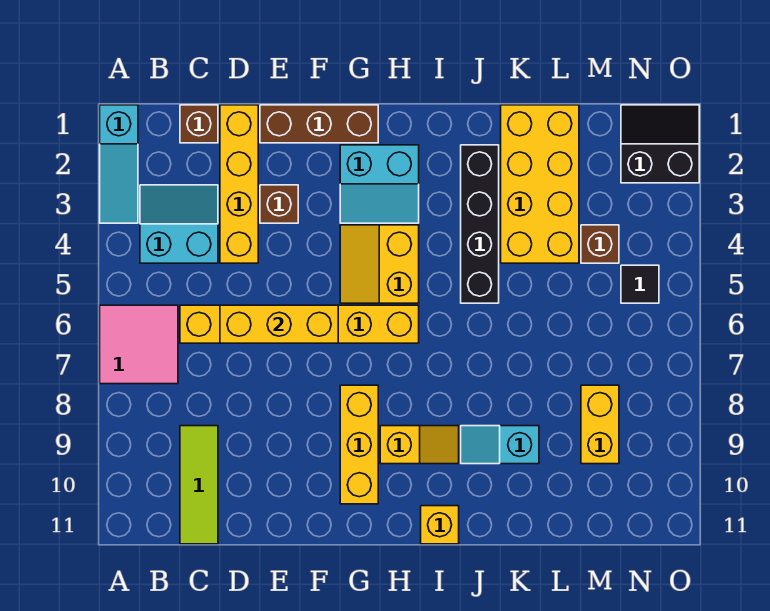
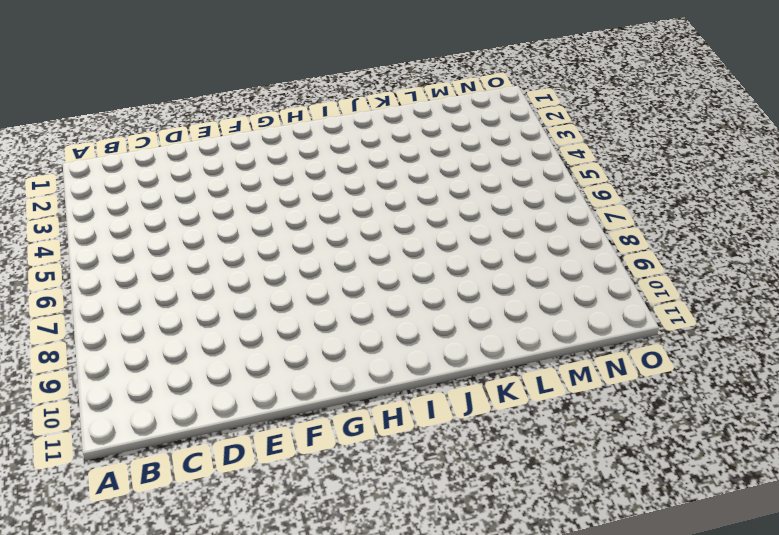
none -> cyan 1x3 slope [100,105,138,223]
none -> pink 2x2 tile [100,305,178,384]
none -> cyan 2x2 slope [140,185,218,263]

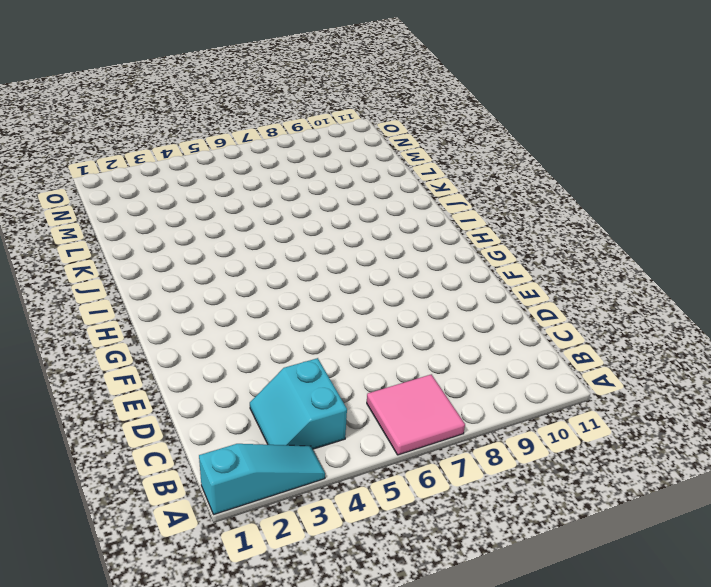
none -> brown 1x1 brick [180,105,218,143]
none -> yellow 1x6 brick [180,305,419,343]
none -> lime 1x3 tile [180,426,218,544]

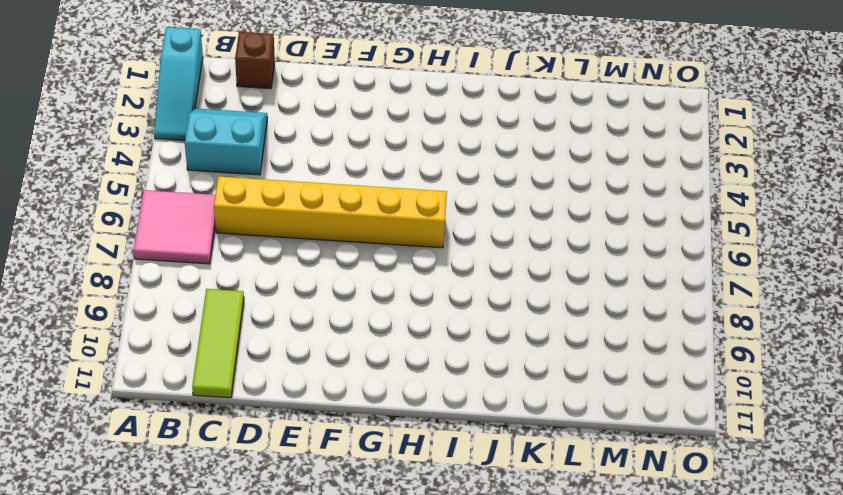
none -> yellow 1x4 brick [220,105,258,263]
none -> brown 1x3 brick [260,105,378,143]
none -> brown 1x1 brick [260,185,298,223]

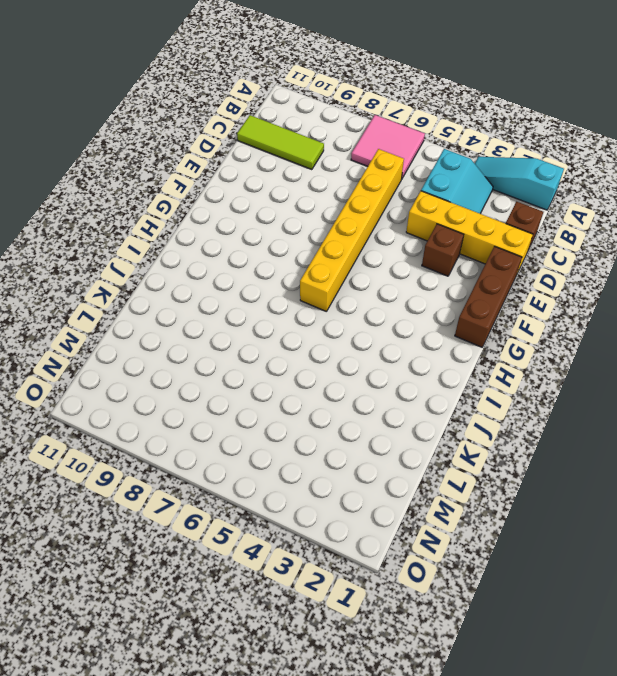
none -> cyan 2x2 slope [340,145,419,223]
none -> yellow 2x2 slope [340,225,419,303]
none -> yellow 1x3 brick [340,385,378,504]

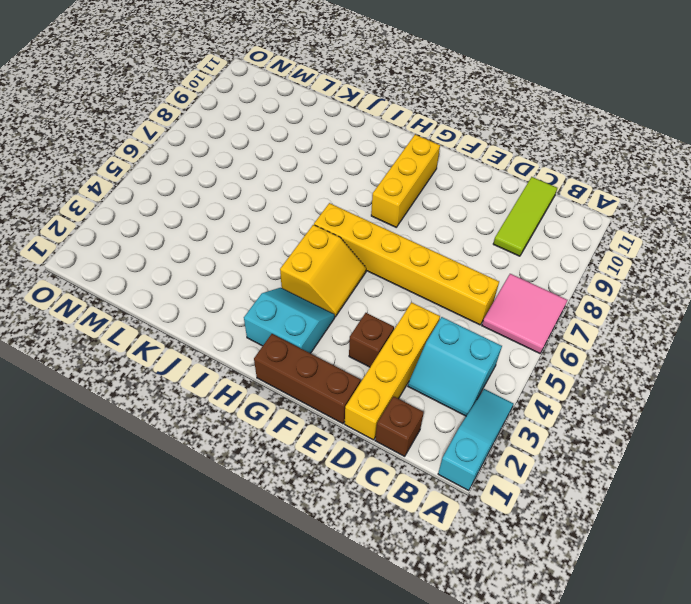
none -> yellow 1x2 slope [380,426,459,464]
none -> yellow 1x1 brick [421,506,459,544]
none -> black 1x4 brick [461,145,499,303]

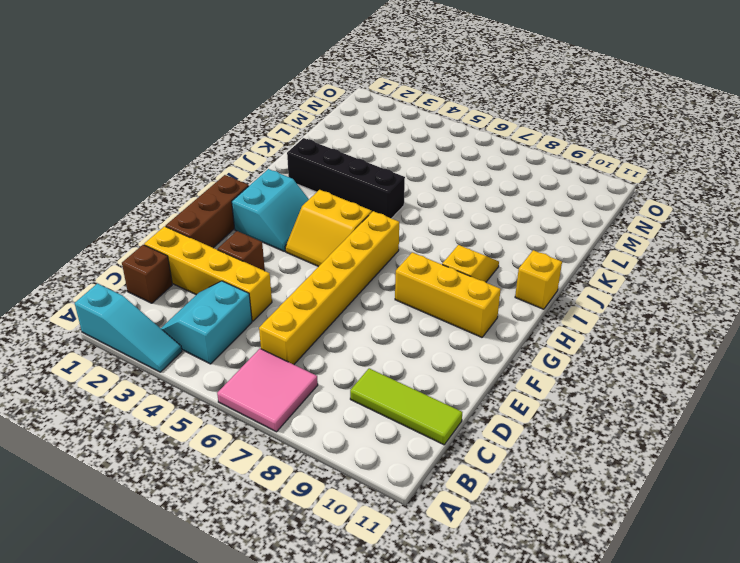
none -> cyan 1x2 slope [461,426,539,464]
none -> yellow 2x4 brick [501,105,579,263]
none -> brown 1x1 brick [581,225,619,263]

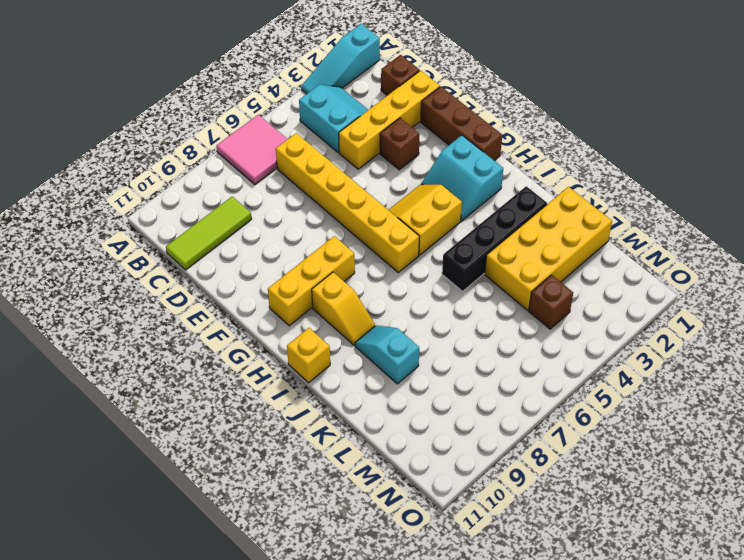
none -> yellow 1x2 brick [581,385,619,464]
none -> black 2x2 slope [621,105,699,183]
none -> black 1x1 tile [621,265,659,303]

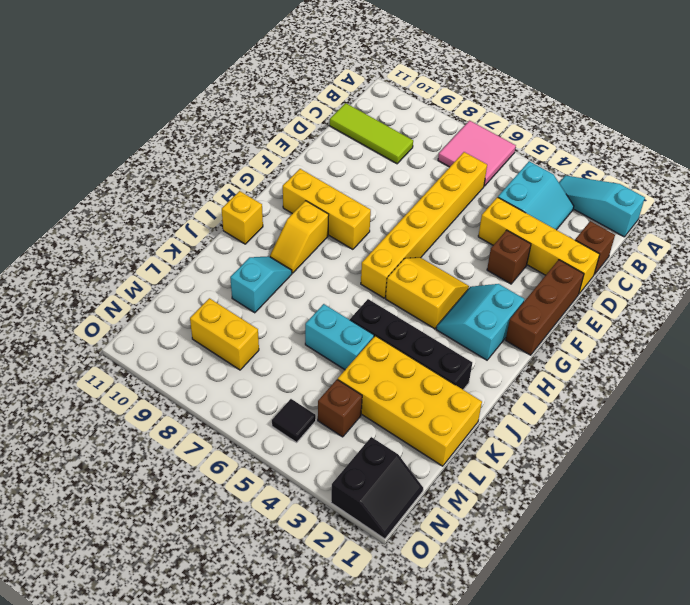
cyan 1x2 brick [305,304,374,370] -> none
none -> yellow 1x3 brick [220,305,338,343]

